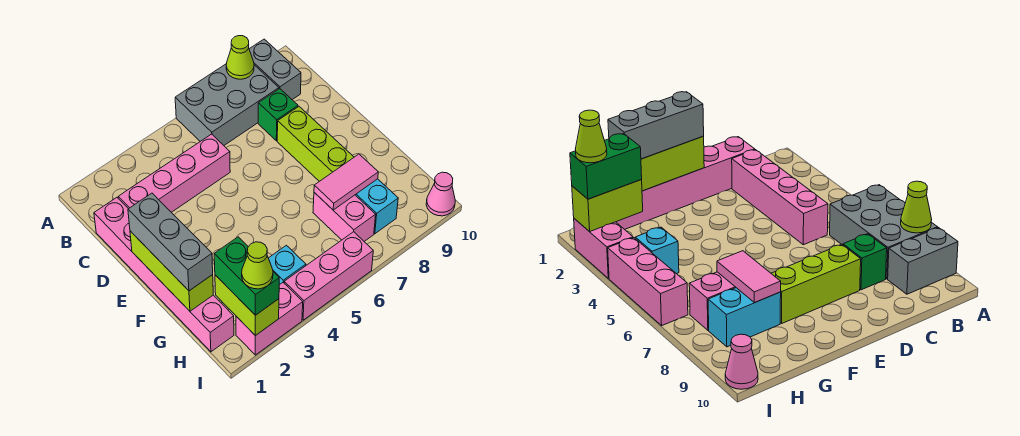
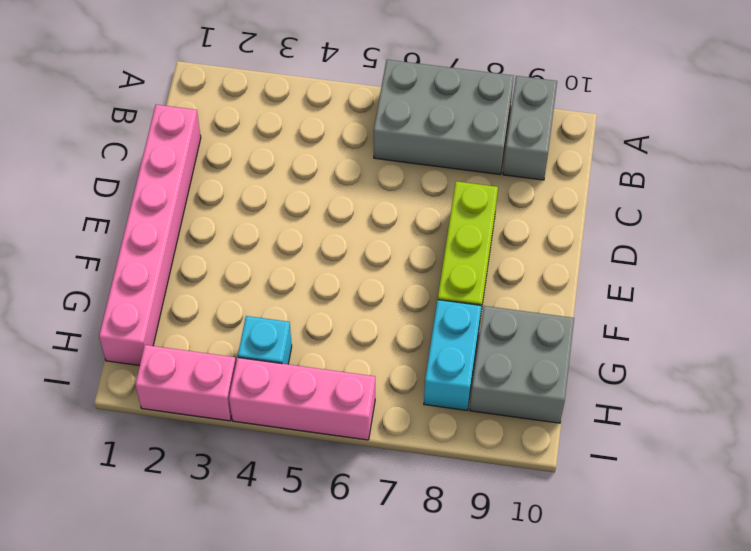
grey 2x2 brick [470,306,574,423] -> none
none -> pink 1x4 brick [118,134,230,212]
none -> green 1x1 brick [258,89,298,141]
none -> pink 1x2 brick [313,192,376,241]

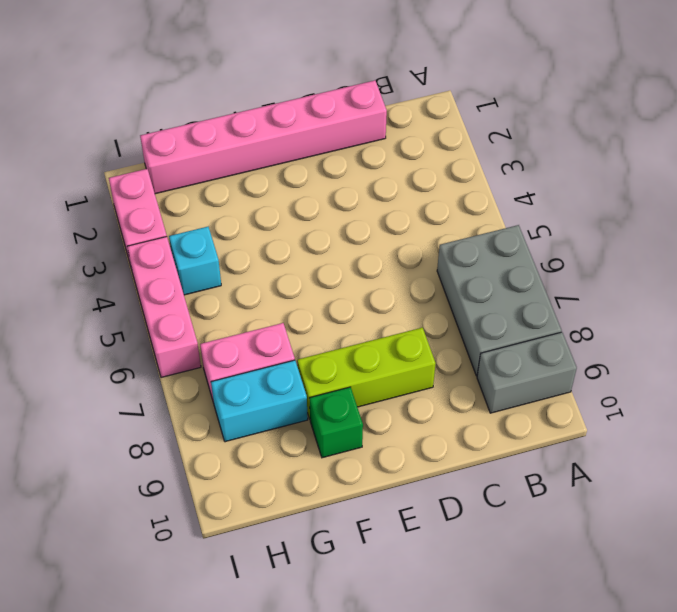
green 1x1 brick [310,387,363,458] -> green 1x1 brick moved to [258,89,298,141]
none -> pink 1x4 brick [118,134,230,212]
none -> pink 1x1 cone [426,172,455,216]
none -> lime 1x1 cone [226,36,254,79]

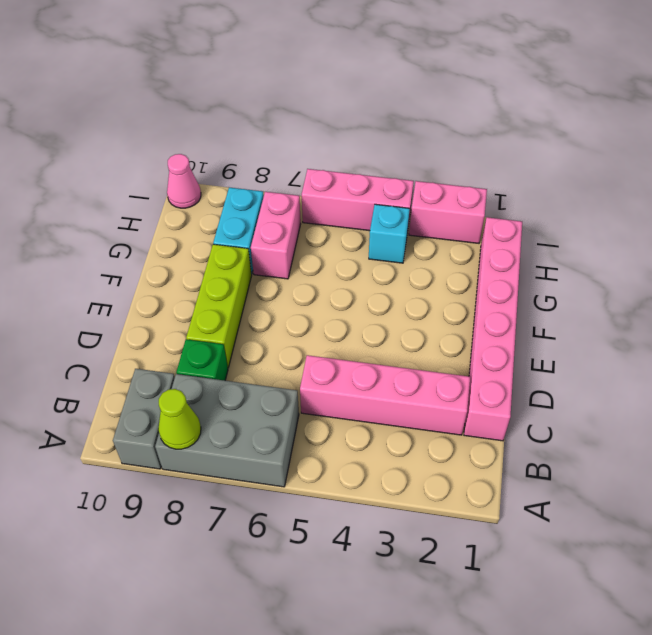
none -> lime 1x3 brick [130,231,213,311]
none -> pink 1x2 tile [314,154,378,210]
none -> lime 1x2 brick [215,275,279,336]

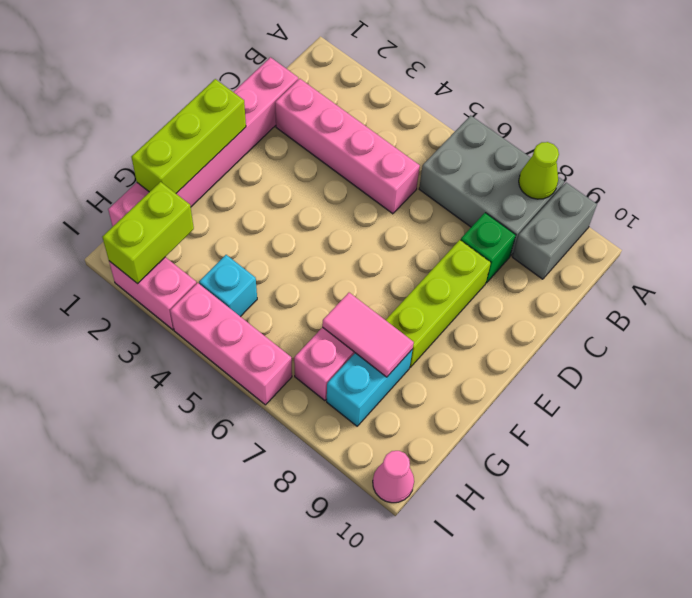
none -> grey 1x3 brick [128,193,213,291]
none -> green 1x2 brick [214,237,279,315]
none -> lime 1x1 cone [242,242,273,289]

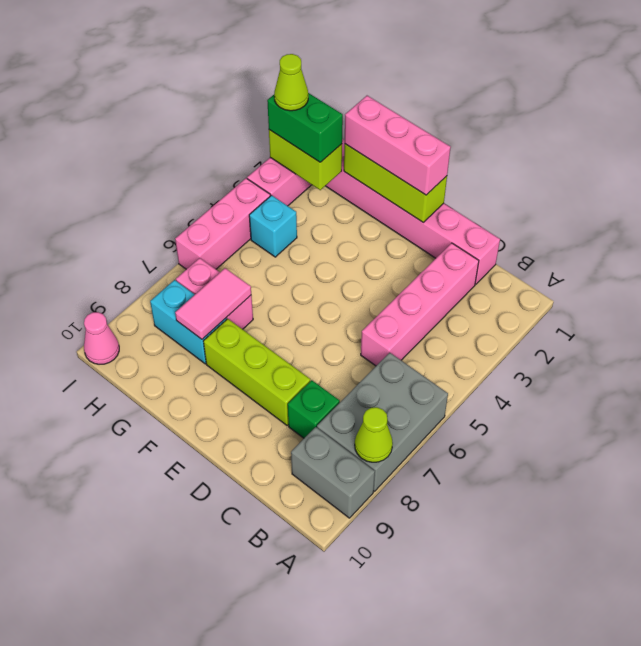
pink 1x3 brick [345,96,451,195] -> grey 1x3 brick [128,193,213,291]

